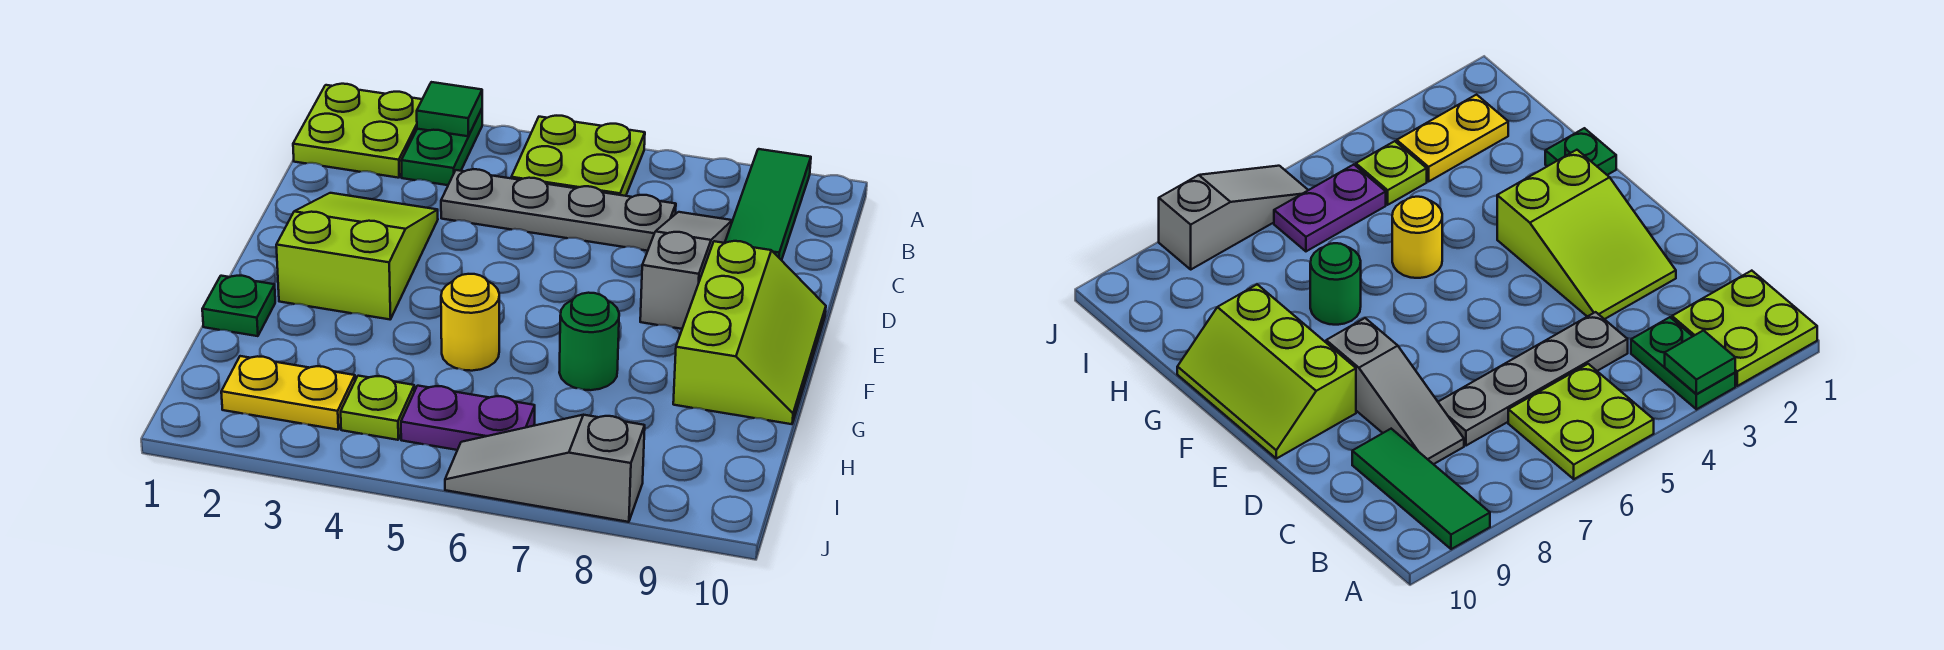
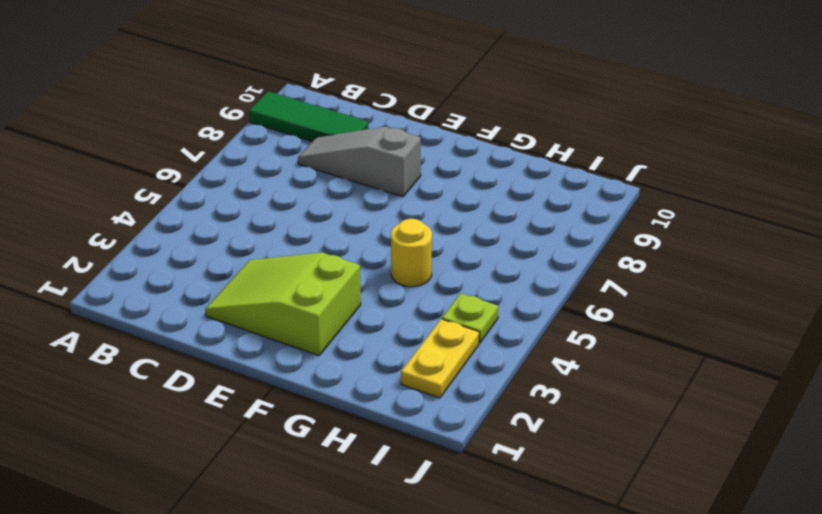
none -> lime 2x2 plate [293,84,422,178]
none -> green 1x2 plate [401,109,482,185]
none -> lime 2x2 plate [511,116,645,196]

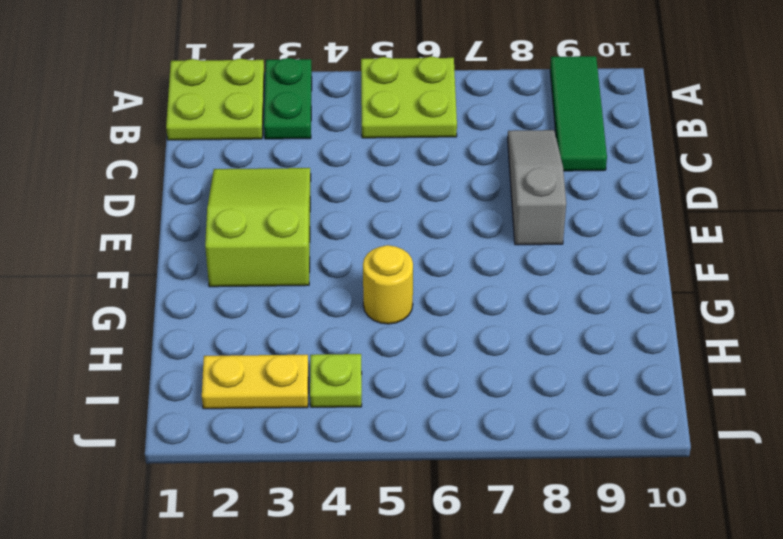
none -> grey 1x4 plate [441,169,676,251]
none -> lime 2x3 slope [673,241,826,424]
none -> green 1x1 plate [202,276,275,336]

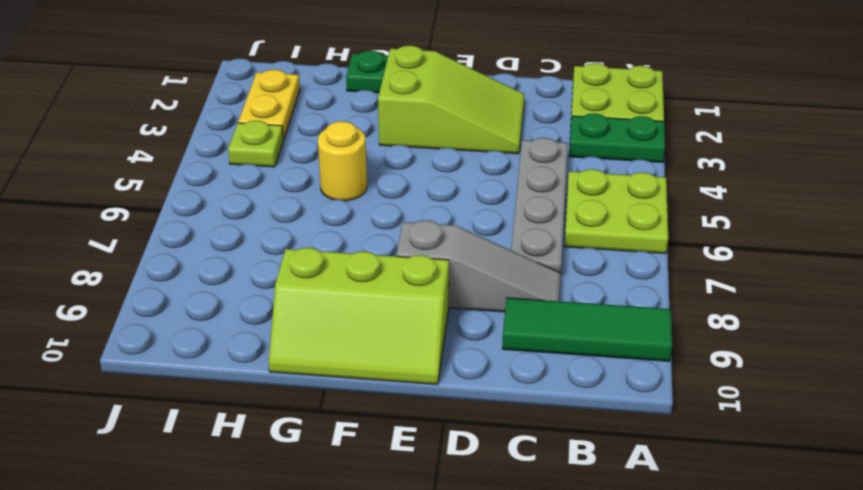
none -> green 1x1 round brick [559,293,619,390]
none -> purple 1x2 plate [401,386,535,450]
none -> grey 1x3 slope [445,415,645,522]

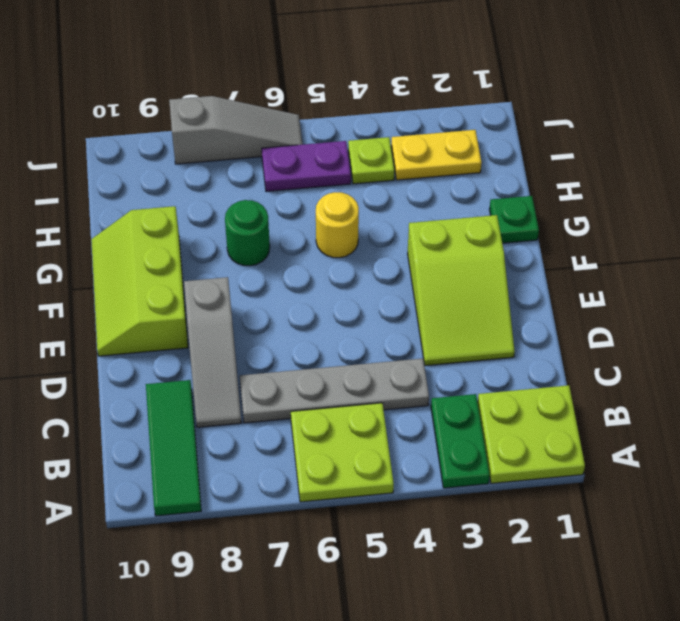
none -> green 1x1 tile [417,82,482,136]

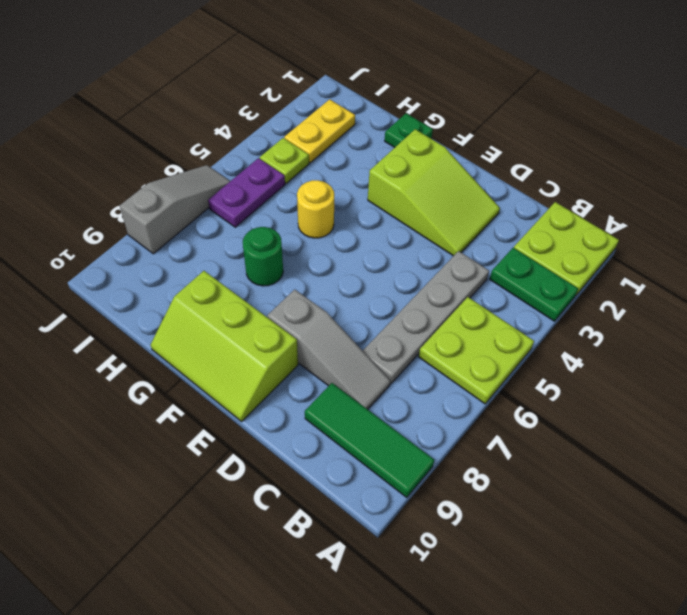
none -> green 1x1 tile [417,82,482,136]

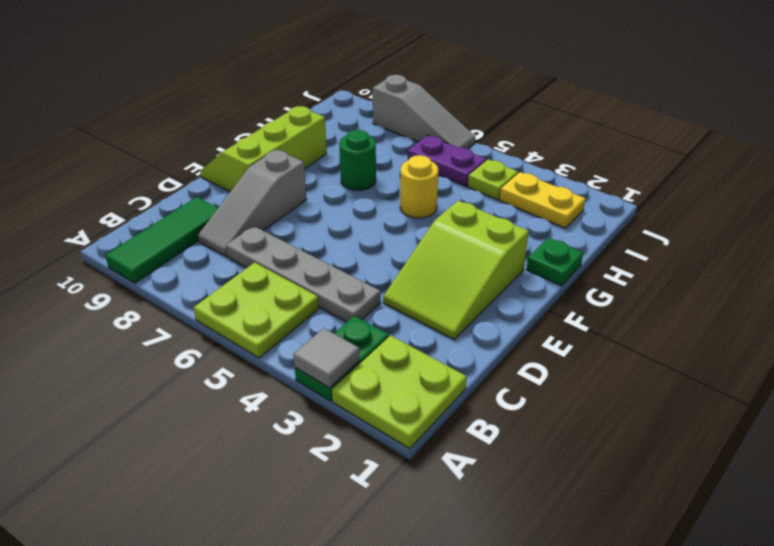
grey 1x1 tile [293,328,360,388] -> green 1x1 tile [417,82,482,136]

